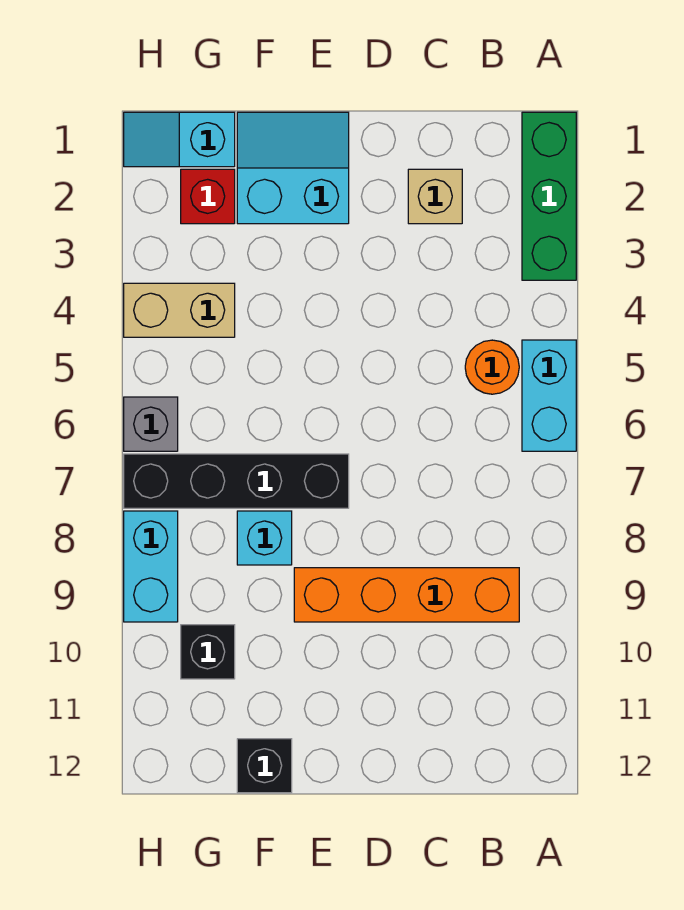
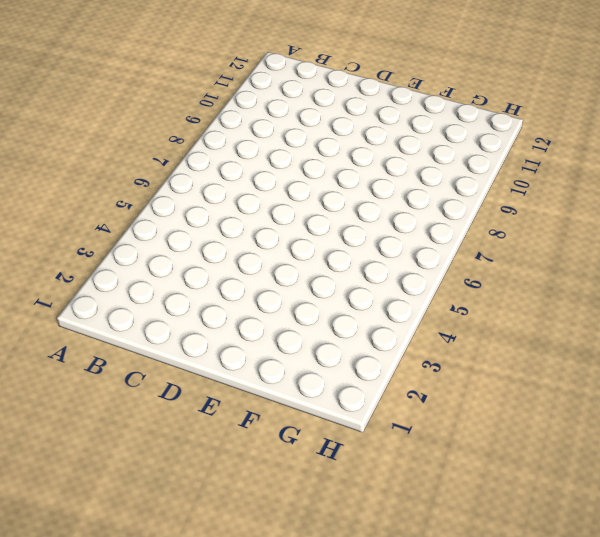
none -> green 1x3 brick [522,112,576,280]
none -> cyan 1x2 brick [522,340,576,451]
none -> orange 1x1 round brick [465,340,519,394]

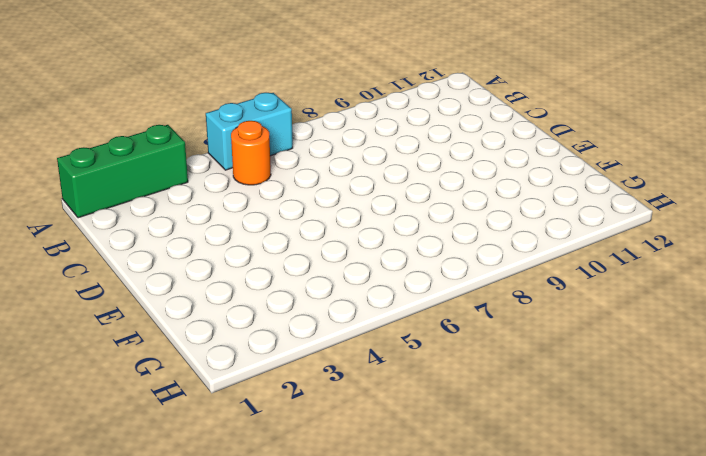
none -> orange 1x4 brick [294,568,519,622]
none -> tan 1x1 brick [408,169,462,224]
none -> cyan 2x2 slope [237,112,349,224]

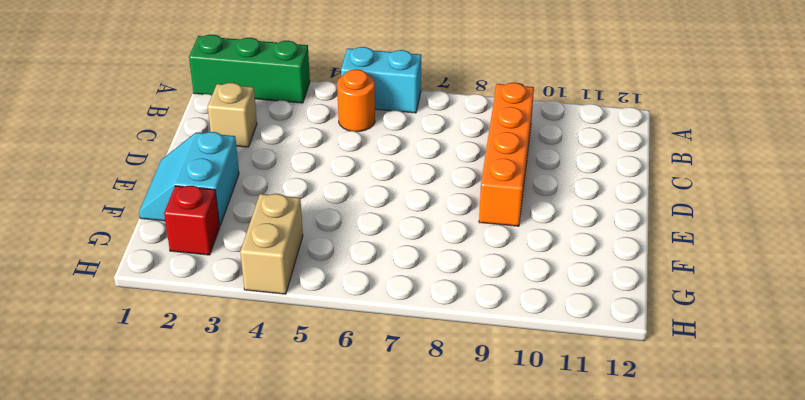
none -> black 1x4 brick [124,454,349,508]
none -> cyan 1x1 brick [237,511,292,565]
none -> black 1x1 brick [237,739,292,793]

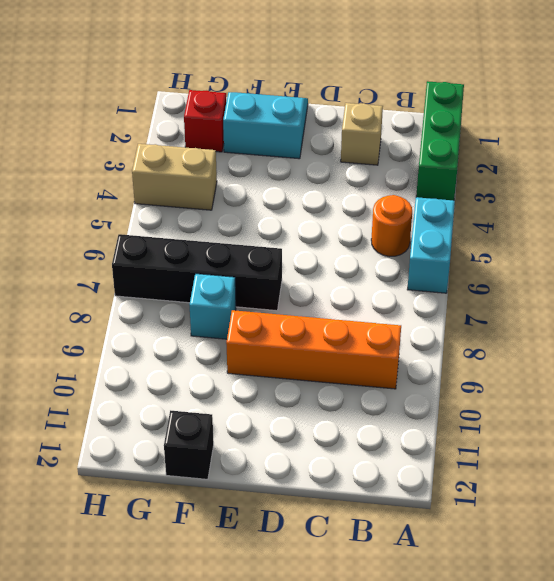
none -> cyan 1x2 slope [124,112,235,167]
none -> black 1x1 brick [181,625,235,679]
none -> grey 1x1 brick [124,397,178,451]

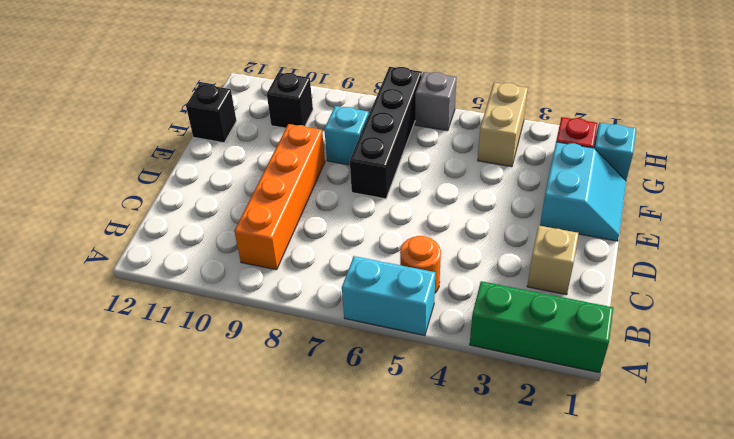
none -> cyan 1x2 brick [124,511,178,622]

